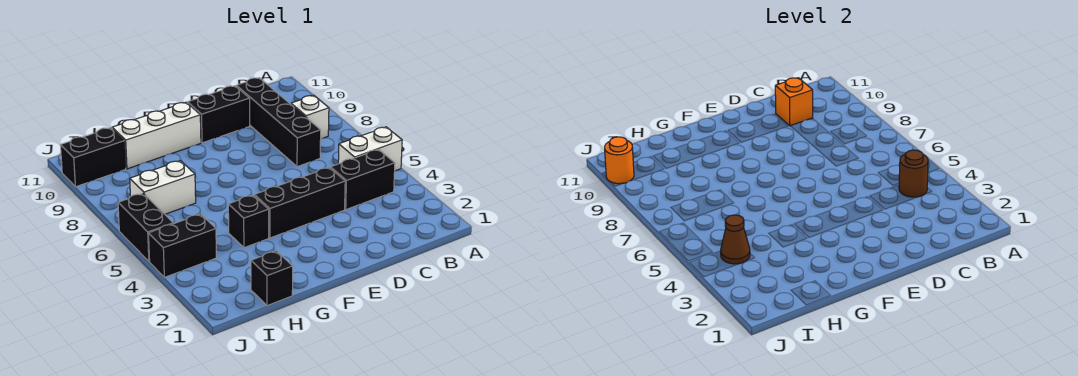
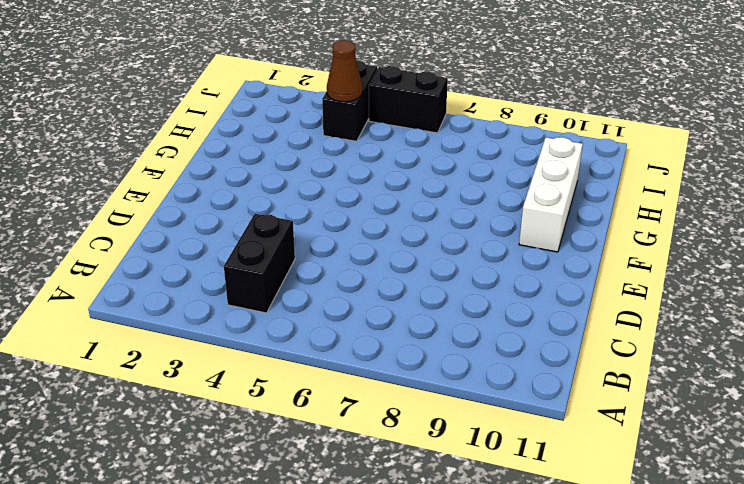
none -> white 1x2 brick [338,127,402,171]
none -> white 1x1 brick [291,95,329,138]
none -> black 1x4 brick [236,78,321,167]

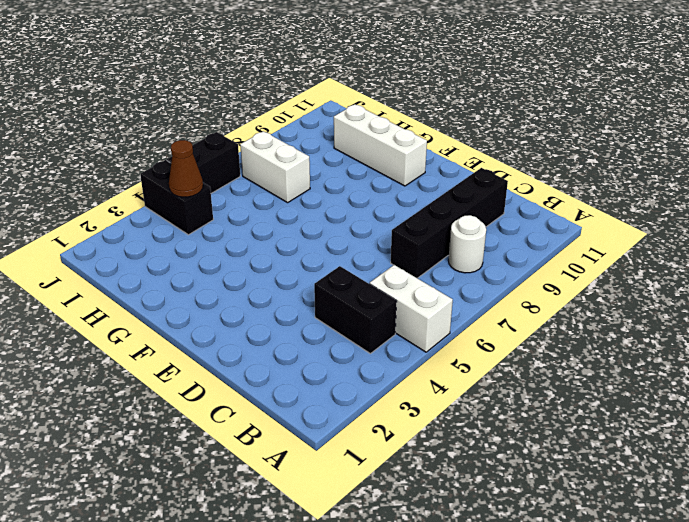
white 1x1 round brick [448,215,486,273] -> white 1x1 brick [291,95,329,138]
none -> black 1x3 brick [254,167,345,238]
none -> black 1x2 brick [188,86,250,143]
none -> black 1x1 brick [228,195,269,248]

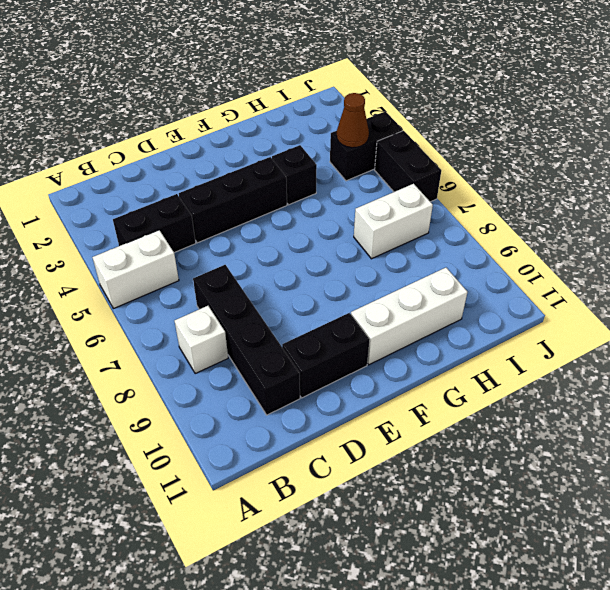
none -> black 1x1 brick [251,251,293,306]
none -> black 1x2 brick [60,128,126,187]
none -> brown 1x1 round brick [899,150,928,197]

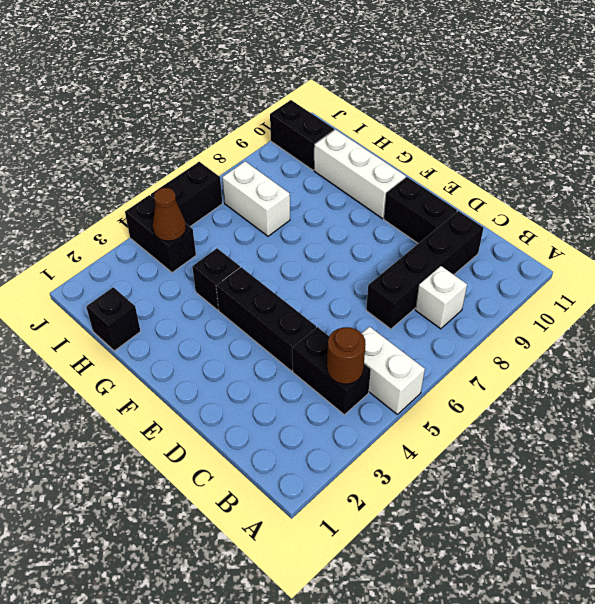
none -> orange 1x1 brick [775,78,813,126]
none -> orange 1x1 round brick [605,137,634,184]

